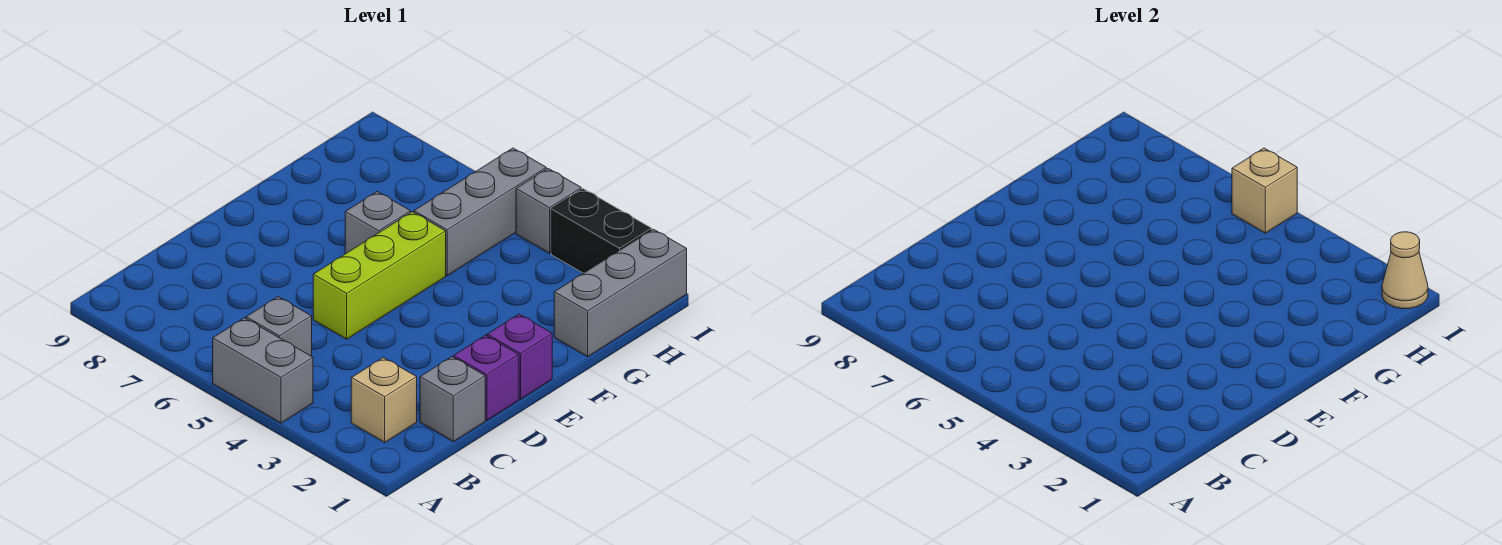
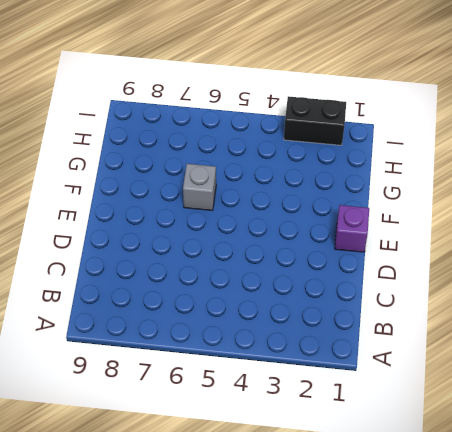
none -> grey 1x2 brick [213,318,313,423]
none -> tan 1x1 brick [351,357,417,442]
none -> grey 1x1 brick [246,297,312,356]

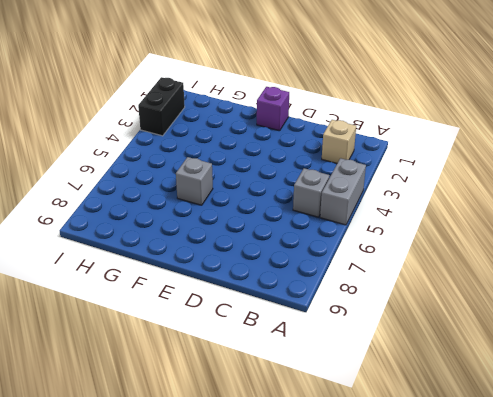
none -> grey 1x1 brick [420,357,485,442]
none -> purple 1x1 brick [454,335,519,420]
none -> lime 1x3 brick [313,212,446,339]

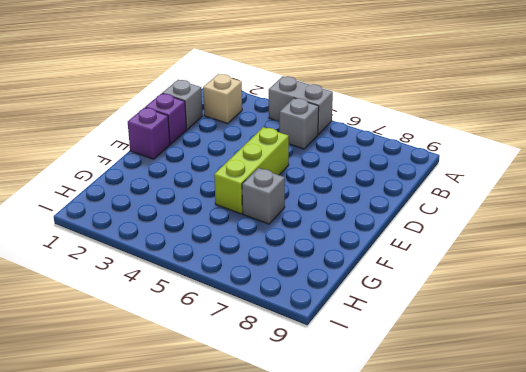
none -> grey 1x3 brick [554,229,687,357]
none -> grey 1x3 brick [414,148,546,276]
none -> black 1x2 brick [551,189,652,273]

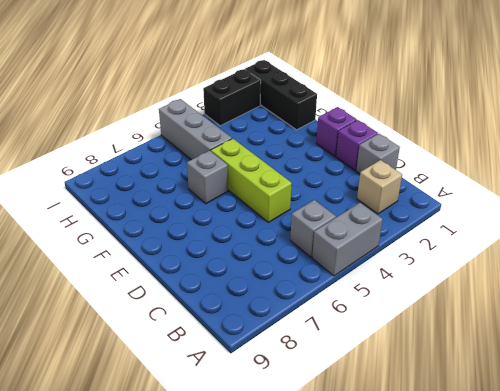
black 1x3 brick [245,60,317,130] -> grey 1x3 brick [554,229,687,357]
none -> grey 1x1 brick [516,169,581,254]
none -> tan 1x1 cone [1382,232,1428,309]
none -> tan 1x1 brick [1232,148,1297,233]

